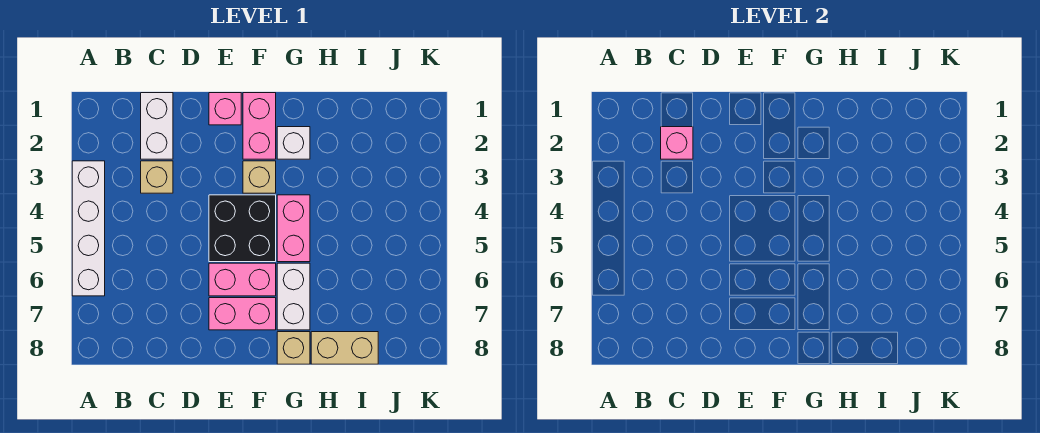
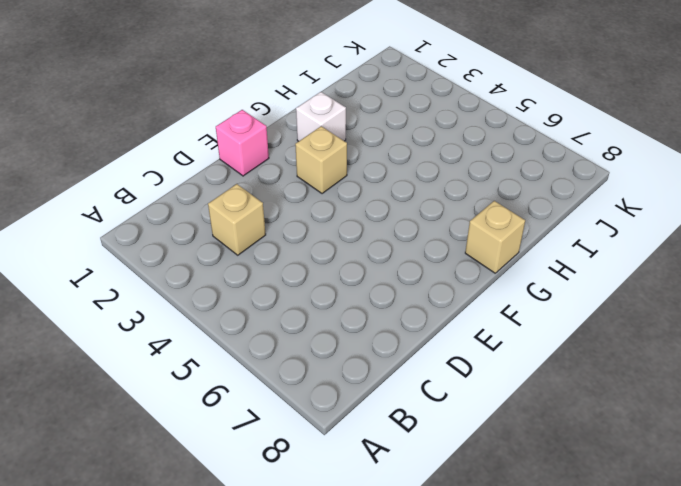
none -> white 1x4 brick [72,161,105,296]
none -> white 1x2 brick [141,93,173,159]
none -> black 2x2 brick [209,195,276,262]

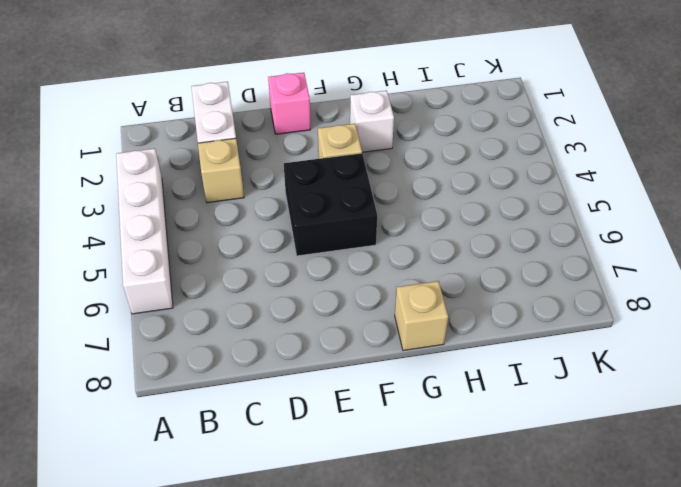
none -> pink 1x2 brick [209,263,276,296]
none -> pink 1x2 brick [209,298,276,330]
none -> pink 1x2 brick [243,93,276,159]

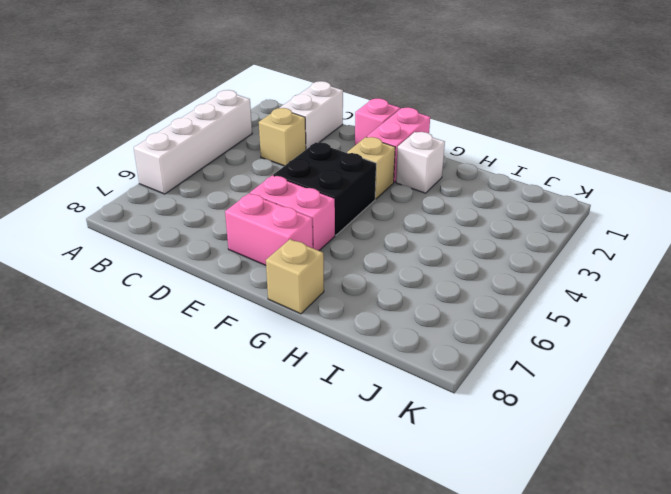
none -> pink 1x2 brick [277,195,310,262]
none -> white 1x2 brick [277,263,310,330]
none -> tan 1x2 brick [311,332,378,364]

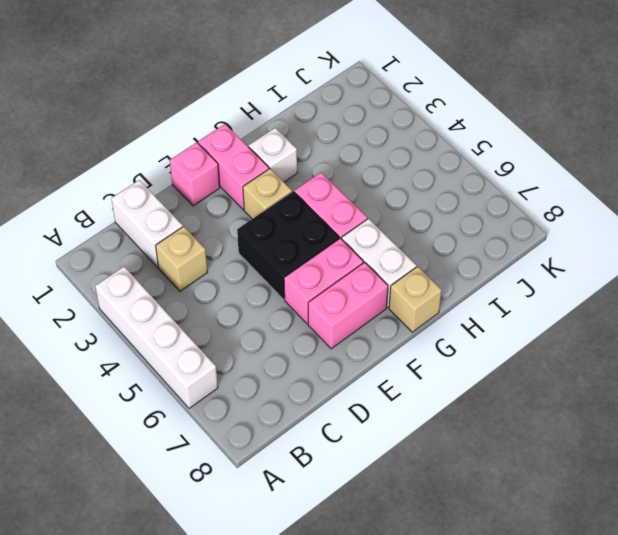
none -> tan 1x2 brick [311,332,378,364]
none -> pink 1x1 brick [661,127,693,159]

